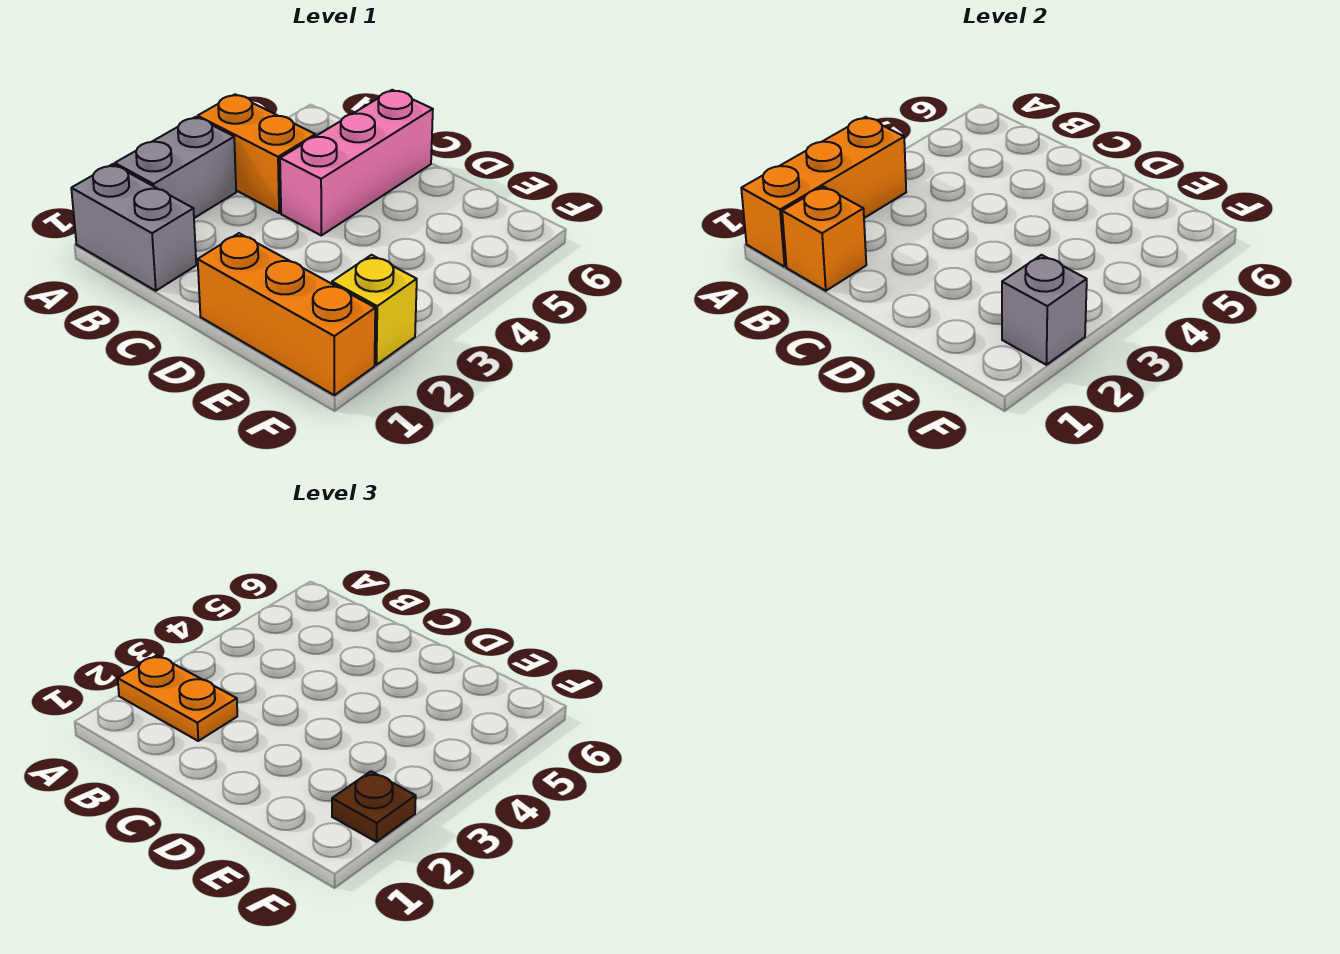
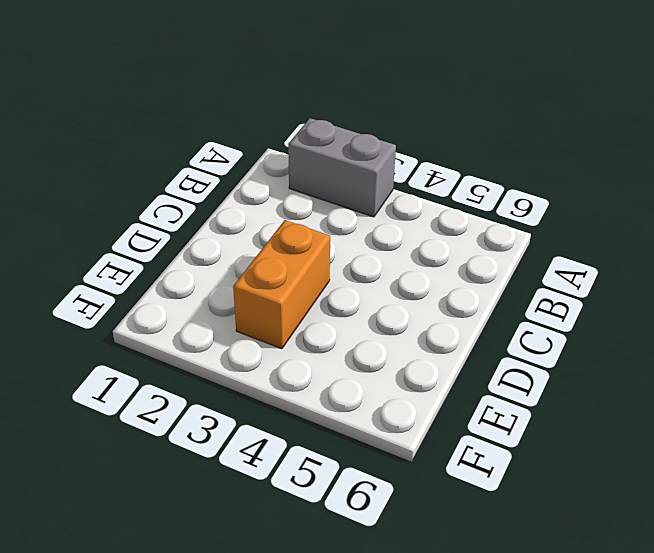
orange 1x2 brick [233,220,330,349] -> orange 1x2 brick moved to [198,94,315,213]
none -> grey 1x2 brick [71,164,196,291]
none -> pink 1x3 brick [280,90,433,235]

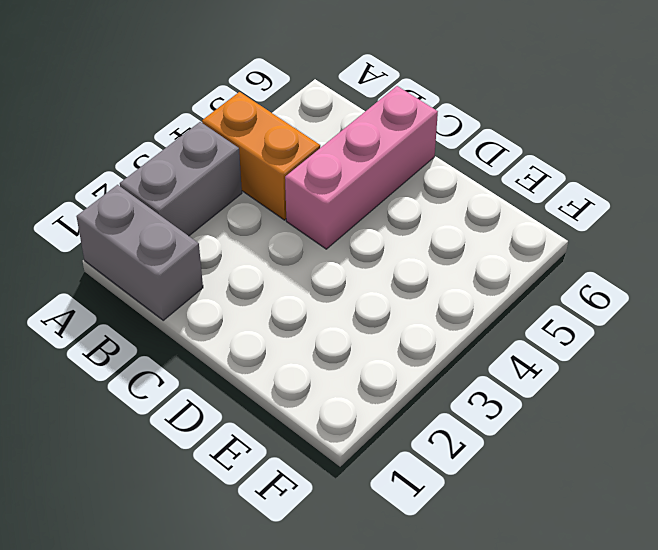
none -> orange 1x3 brick [198,233,375,395]
none -> yellow 1x1 brick [332,255,417,365]

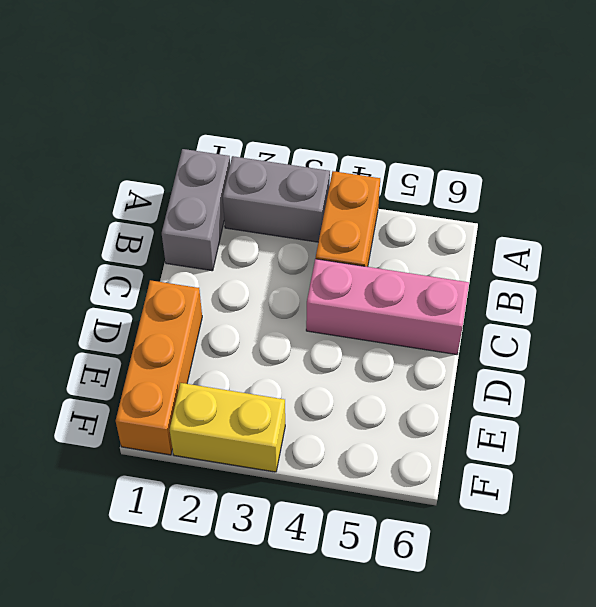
yellow 1x2 brick [170,383,285,472] -> yellow 1x1 brick [332,255,417,365]
none -> orange 1x3 brick [741,117,906,267]
none -> orange 1x1 brick [782,187,866,291]

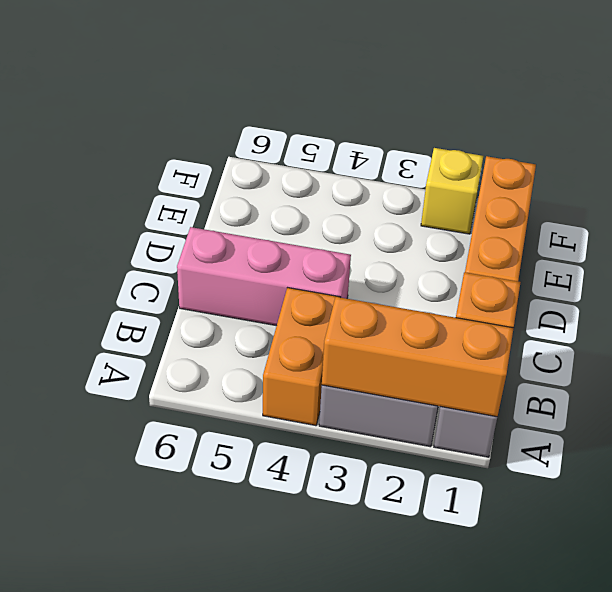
none -> grey 1x1 brick [1002,255,1087,365]
none -> orange 1x2 plate [118,655,237,741]

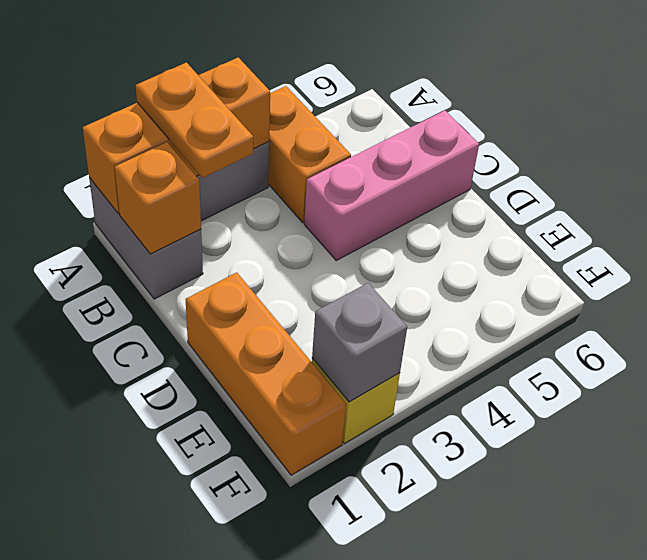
none -> brown 1x1 plate [332,771,416,842]

